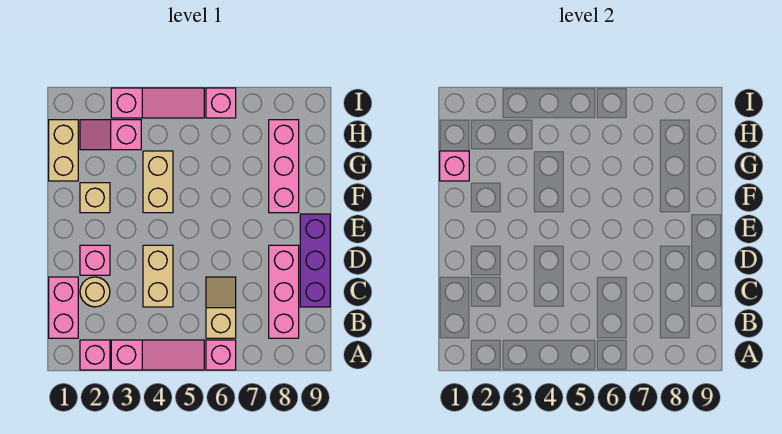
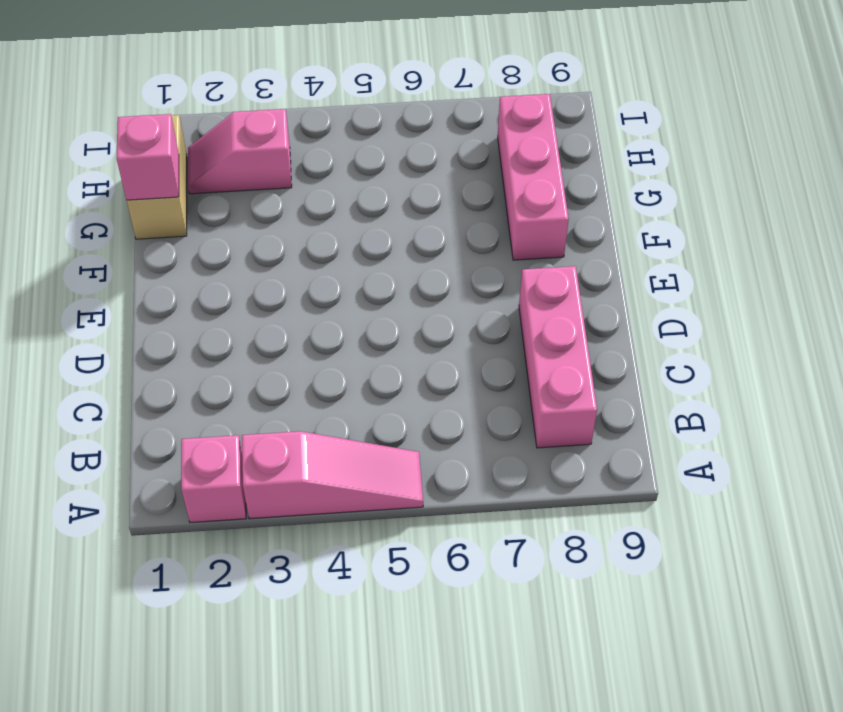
none -> pink 1x1 brick [206,340,236,370]
none -> pink 1x2 brick [49,277,78,338]
none -> tan 1x2 slope [206,277,236,338]

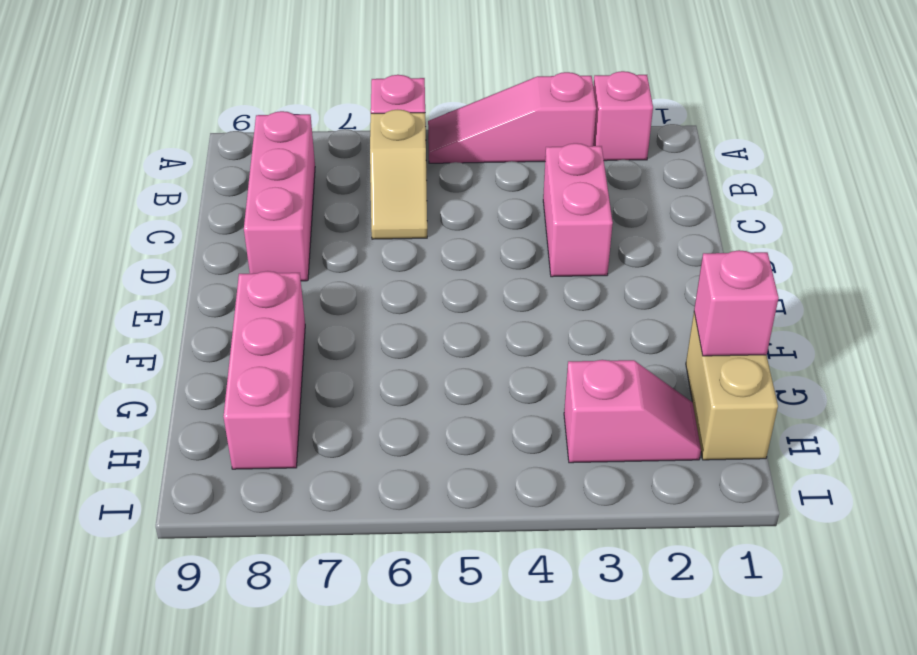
pink 1x2 brick [543,143,613,277] -> pink 1x2 brick moved to [49,277,78,338]
none -> tan 1x1 round brick [80,277,110,307]
none -> tan 1x2 brick [143,245,173,307]
none -> purple 1x3 brick [300,214,330,307]

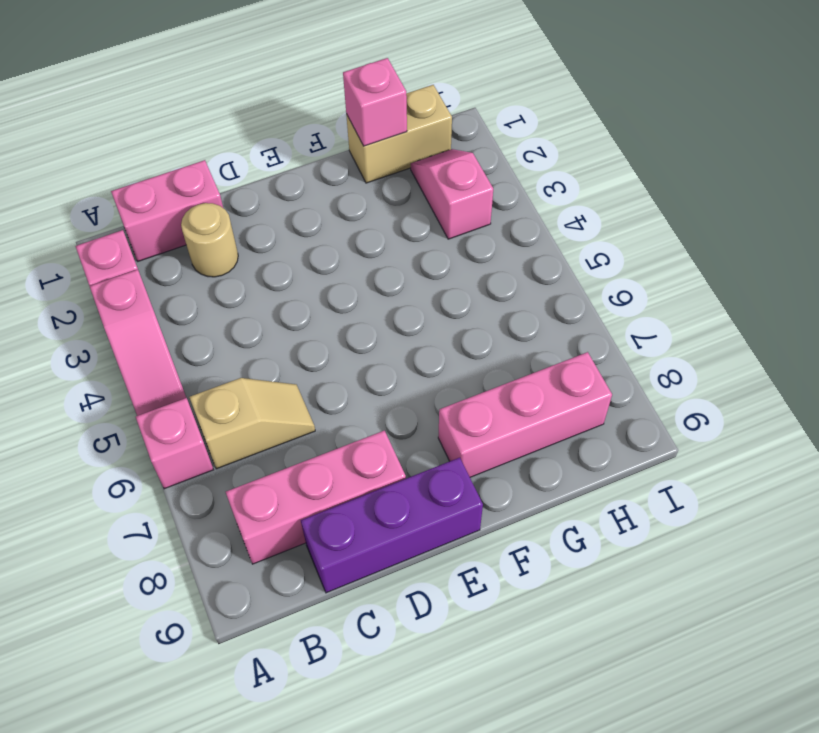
none -> tan 1x2 brick [143,245,173,307]
none -> pink 1x1 brick [80,245,110,275]
none -> tan 1x1 brick [80,183,110,213]

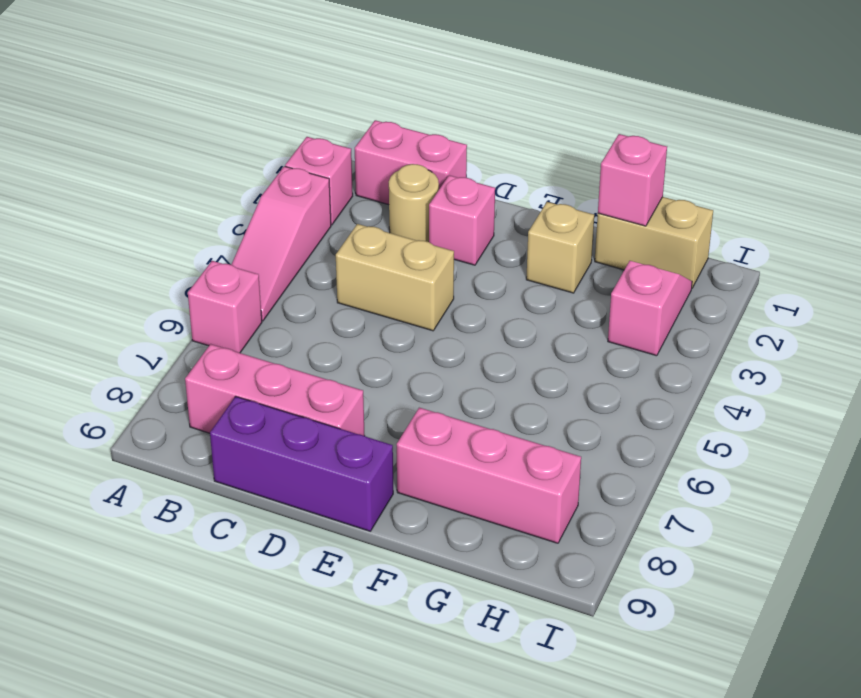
none -> tan 1x2 slope [206,277,236,338]
none -> tan 1x2 brick [143,151,173,213]
none -> pink 1x3 slope [111,88,204,118]

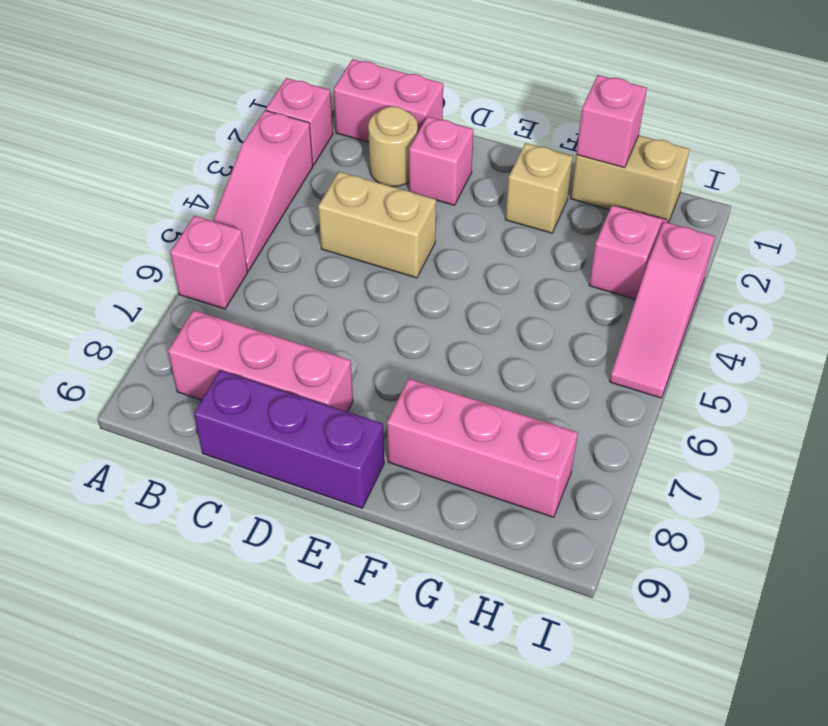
none -> tan 1x2 slope [206,277,236,338]
none -> tan 1x2 brick [143,151,173,213]
none -> pink 1x1 brick [206,88,236,118]

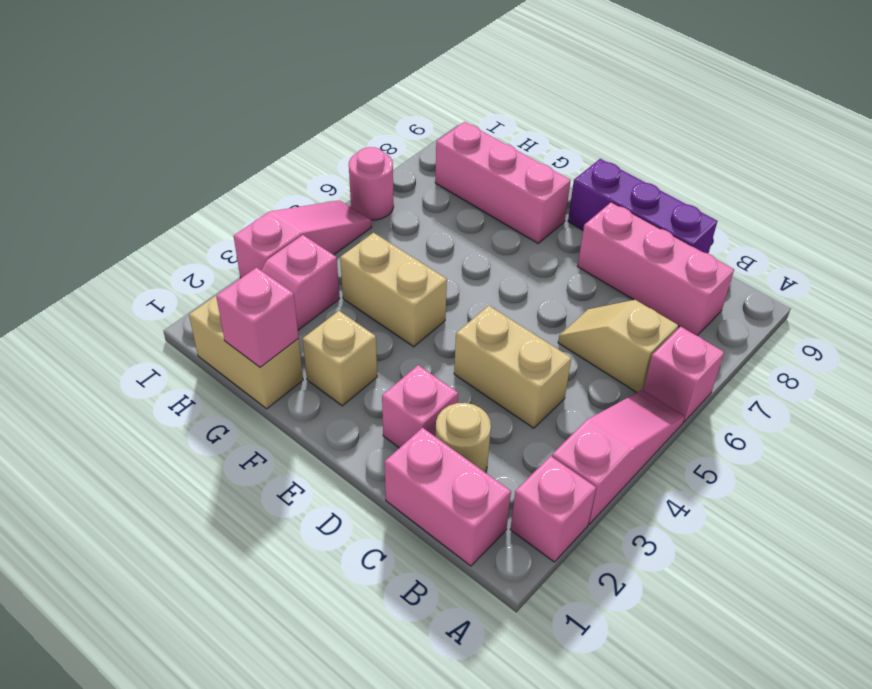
pink 1x1 round brick [349,147,394,220] -> pink 1x1 brick [206,88,236,118]

